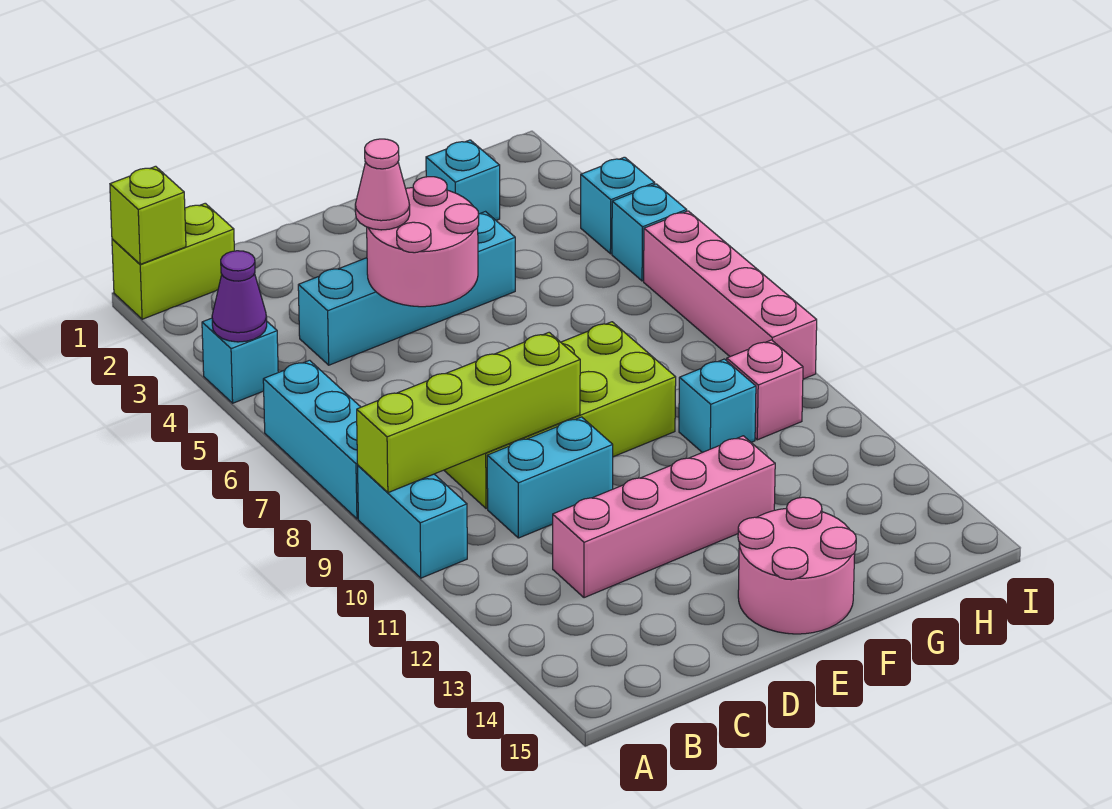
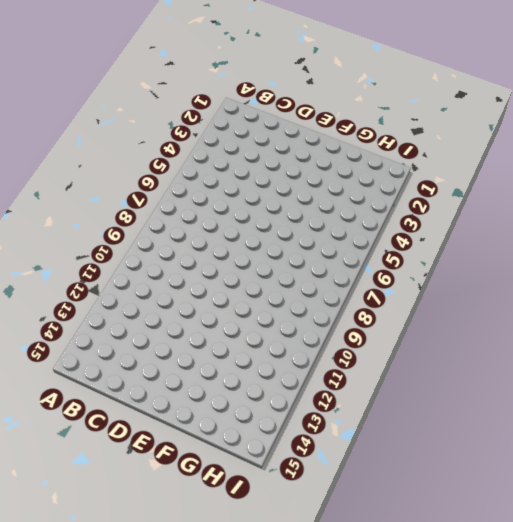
none -> lime 1x2 brick [112,203,234,319]
none -> cyan 1x1 brick [202,318,278,403]
none -> cyan 1x3 brick [263,360,361,519]

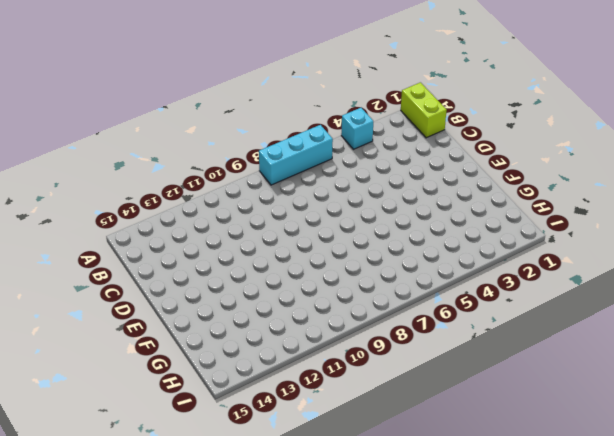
none -> cyan 1x2 brick [358,466,467,578]
none -> cyan 1x4 brick [298,212,515,365]
none -> lime 2x4 brick [444,322,676,509]

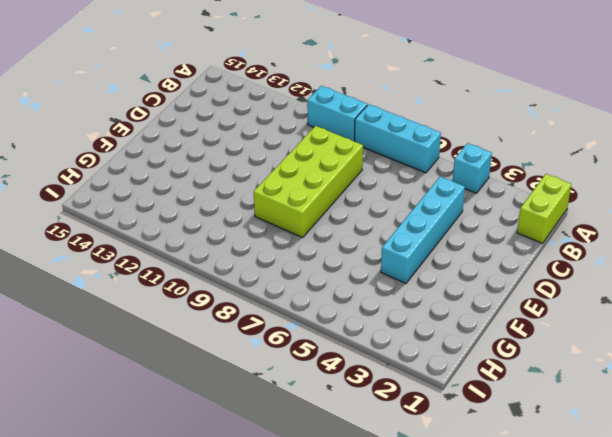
none -> cyan 1x2 brick [487,417,613,538]
none -> pink 1x4 brick [553,436,775,598]
none -> pink 2x2 round brick [738,497,856,634]

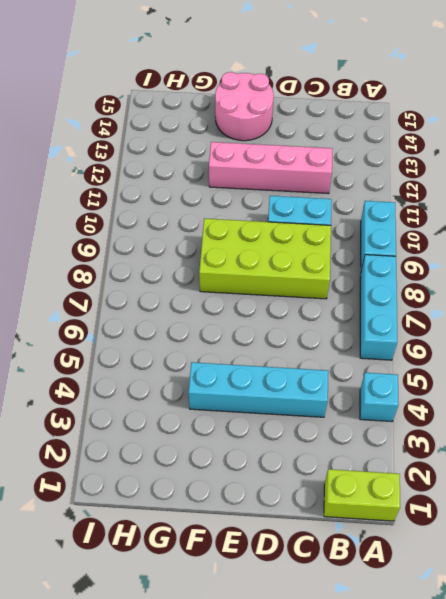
none -> cyan 1x1 brick [426,140,500,220]
none -> cyan 1x1 brick [679,359,756,453]
none -> pink 1x1 brick [727,340,803,440]

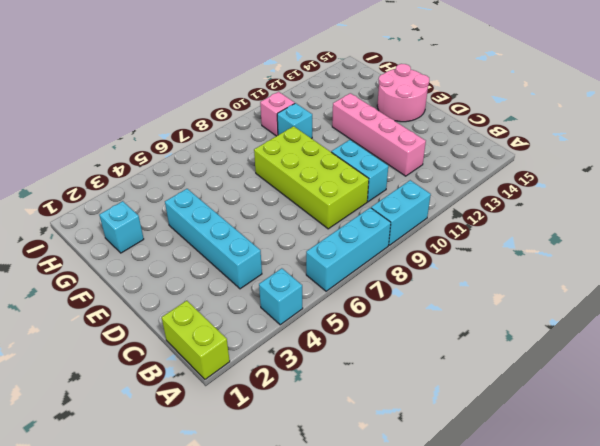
none -> cyan 1x1 brick [581,157,655,254]
none -> cyan 1x1 brick [612,184,687,281]
none -> pink 1x4 brick [644,211,817,379]

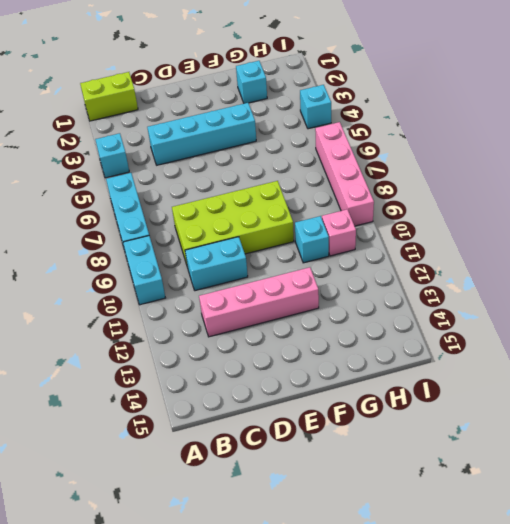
none -> pink 2x2 round brick [738,497,856,634]
none -> cyan 1x1 brick [612,184,687,281]
none -> lime 1x1 brick [110,166,186,264]

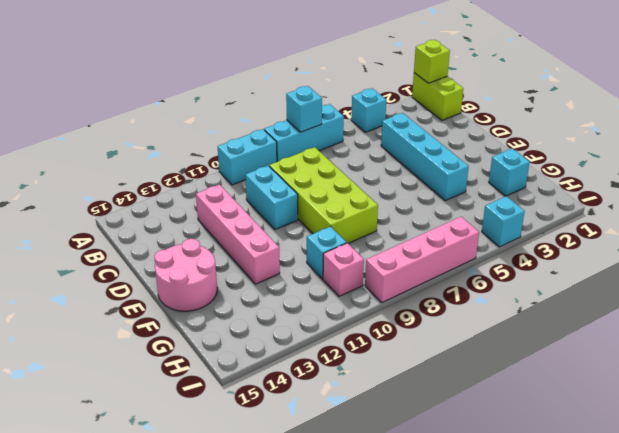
cyan 1x1 brick [286,86,322,132] -> cyan 1x1 brick moved to [612,184,687,281]
none -> purple 1x1 cone [212,251,267,342]
none -> lime 1x4 brick [357,333,580,493]
none -> pink 2x2 round brick [367,177,479,307]

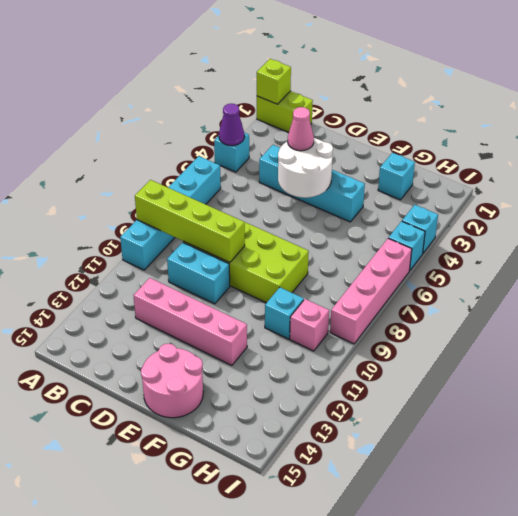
white 2x2 round brick [278,138,333,198] -> pink 2x2 round brick [367,177,479,307]

